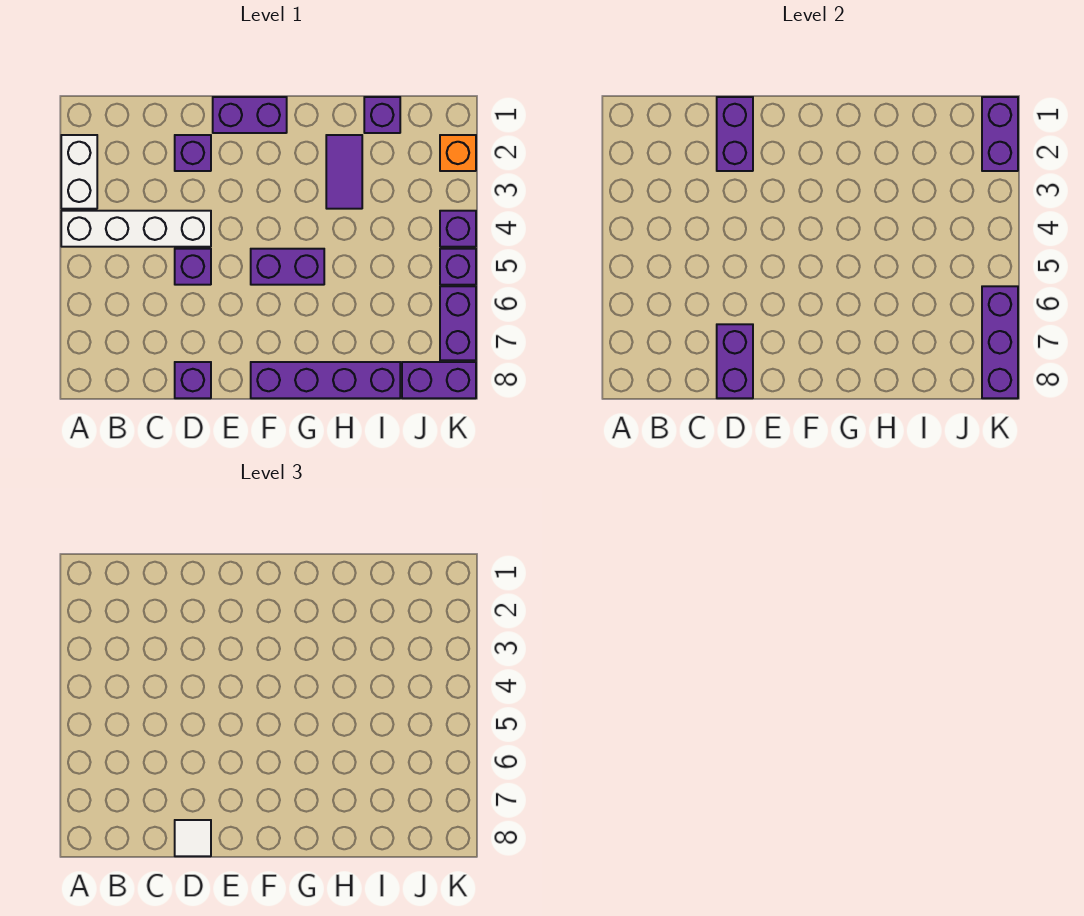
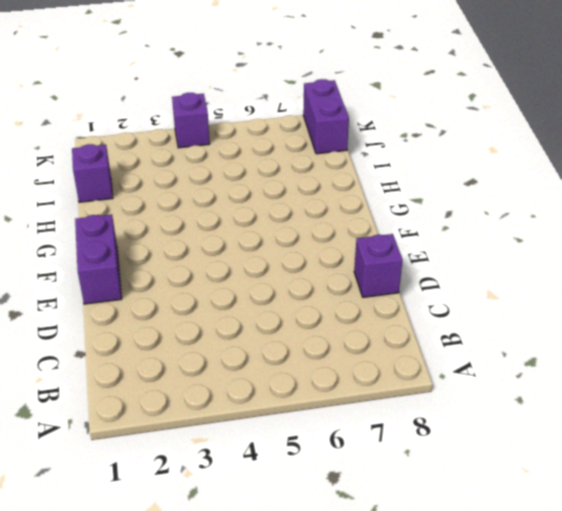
none -> white 1x2 brick [61,135,97,209]
none -> white 1x4 brick [61,211,211,247]
none -> purple 1x1 brick [175,135,211,171]

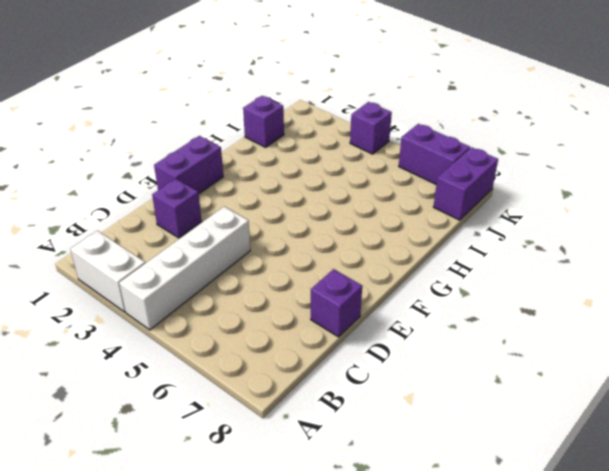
none -> purple 1x1 brick [175,249,211,285]
none -> purple 1x2 brick [251,249,324,285]
none -> purple 1x4 brick [251,362,400,398]

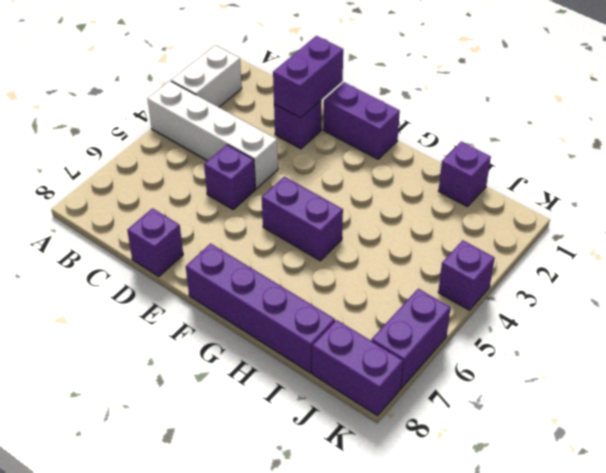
none -> purple 1x2 tile [326,135,362,209]
none -> orange 1x1 brick [440,135,476,171]
none -> purple 1x1 brick [440,249,476,285]

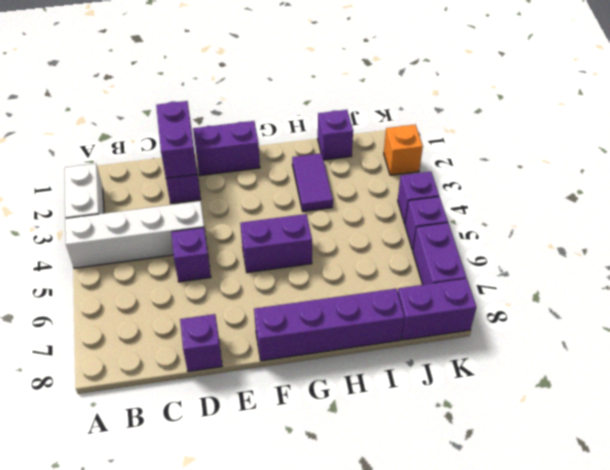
none -> purple 1x2 brick [717,324,753,398]
none -> purple 1x2 brick [982,97,1018,171]
none -> purple 1x3 brick [982,286,1018,398]

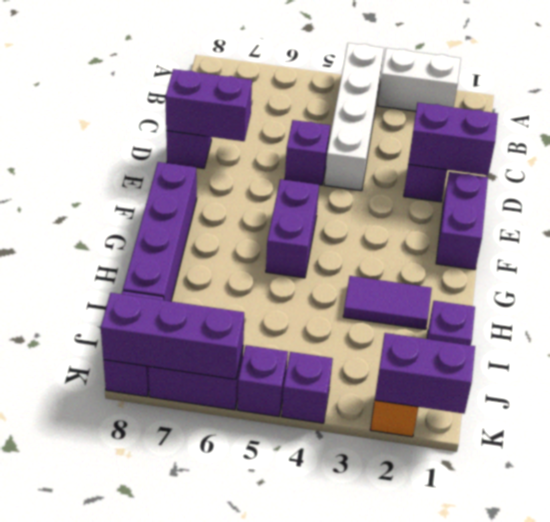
none -> white 1x1 tile [175,820,211,856]

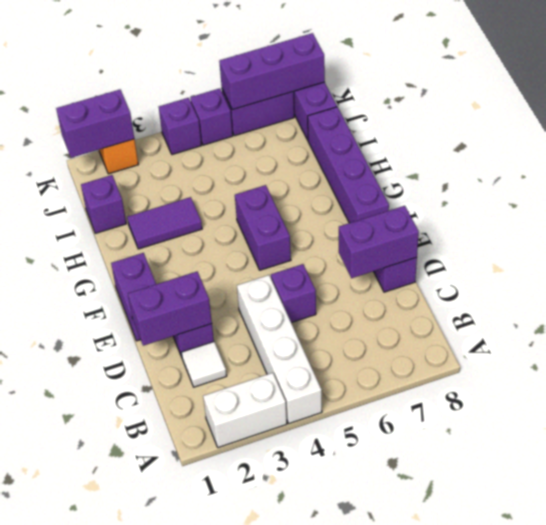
white 1x1 tile [181,342,227,387] -> white 1x1 tile moved to [175,820,211,856]

